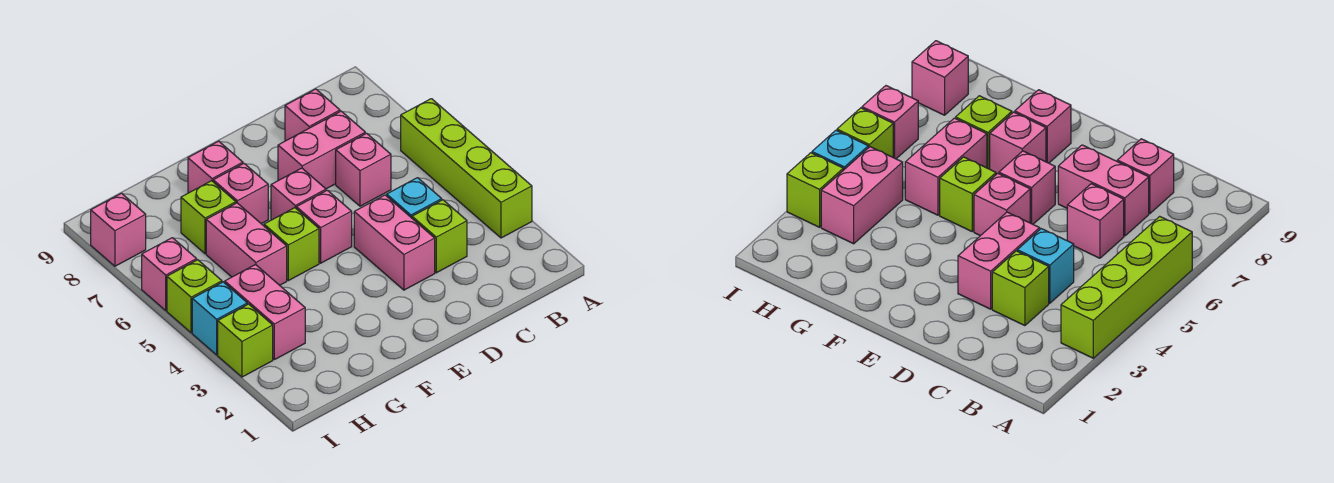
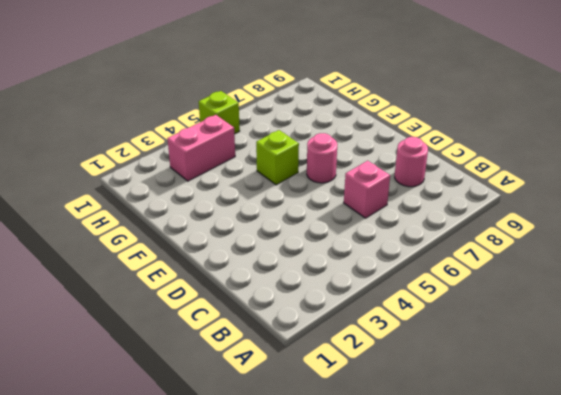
pink 1x1 round brick [395,137,428,187] -> pink 1x1 brick [285,89,340,141]
pink 1x1 round brick [307,133,337,183] -> pink 1x1 brick [271,168,326,220]
none -> lime 1x4 brick [401,99,532,238]
none -> lime 1x1 brick [412,200,467,273]
none -> cyan 1x1 brick [387,178,442,218]

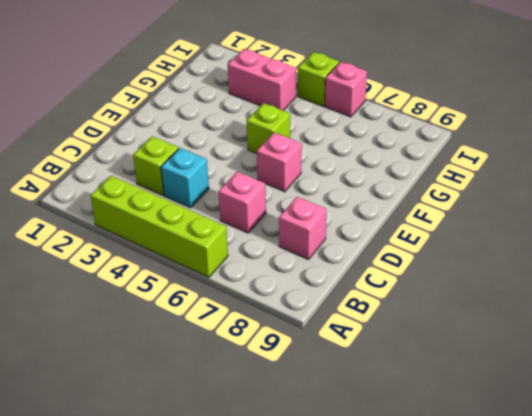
none -> pink 1x2 brick [278,111,365,189]
none -> pink 1x2 brick [354,195,435,290]
none -> pink 1x1 brick [296,190,352,263]

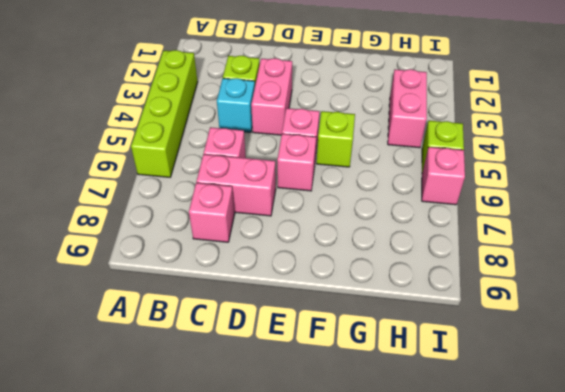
none -> pink 1x1 brick [213,164,268,224]
none -> pink 1x1 brick [188,141,243,193]
none -> pink 1x2 brick [206,203,287,285]

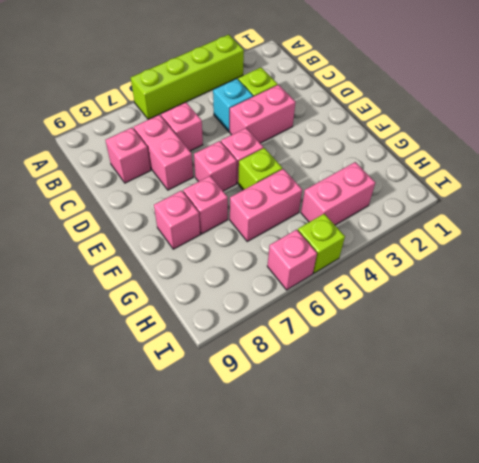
none -> lime 1x1 brick [181,181,236,254]
none -> lime 1x1 brick [218,304,273,377]
none -> cyan 1x1 brick [192,282,247,355]

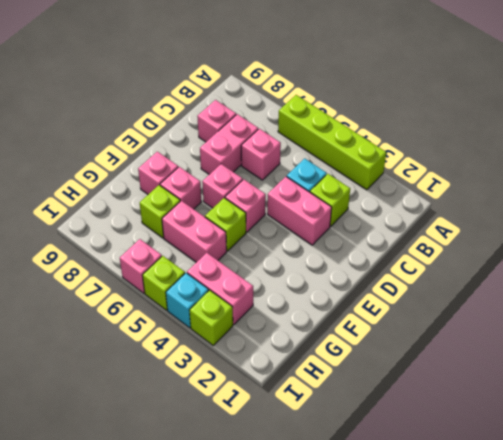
none -> pink 1x1 brick [91,193,146,266]

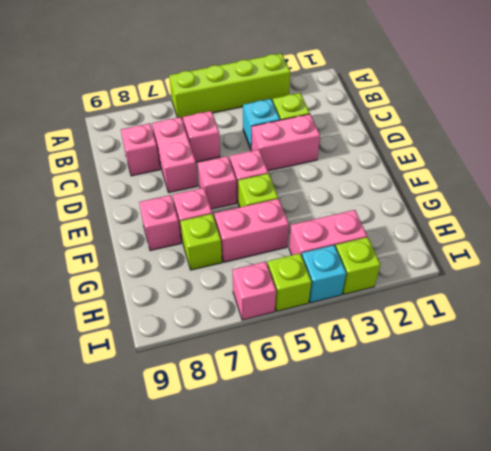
none -> pink 1x1 brick [91,193,146,266]

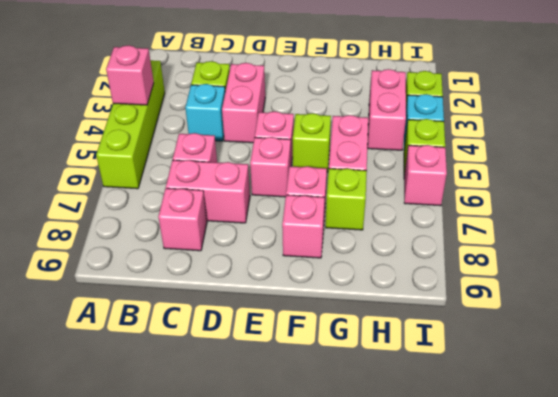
pink 1x1 brick [106,45,154,105] -> pink 1x1 brick moved to [91,193,146,266]

